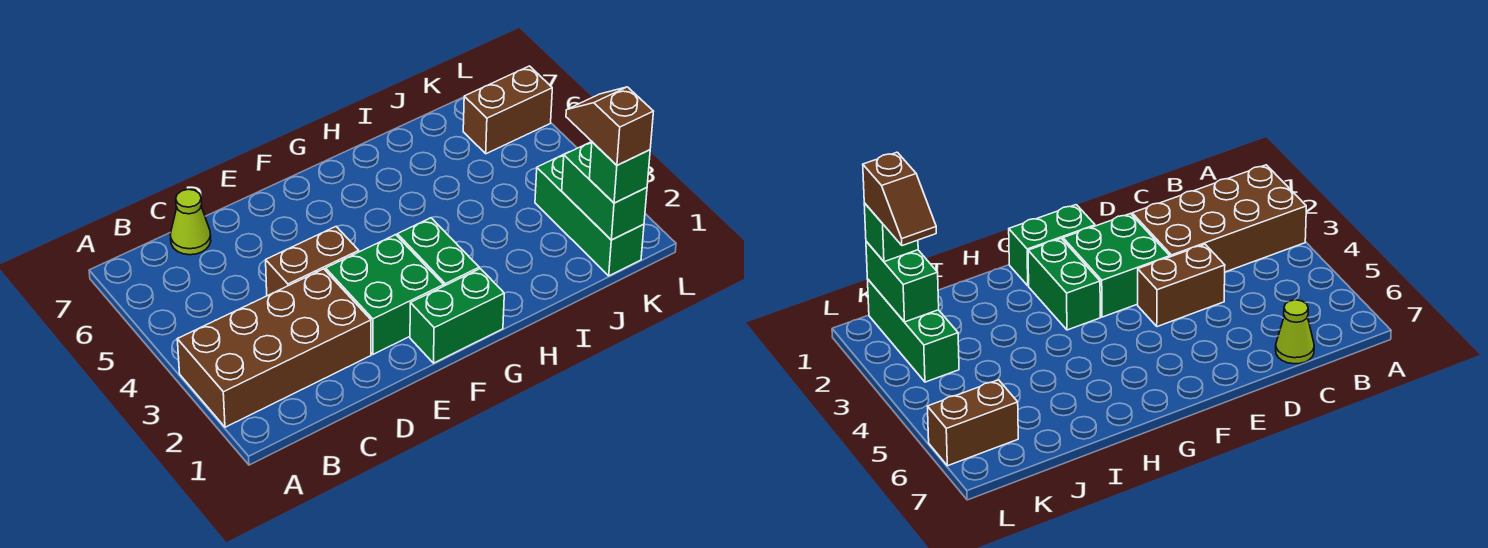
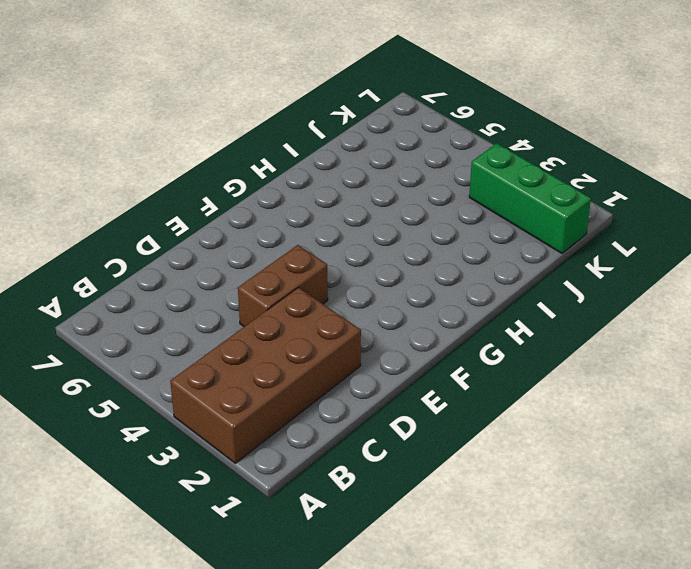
none -> lime 1x1 cone [170,189,211,255]
none -> green 2x2 brick [326,235,444,354]

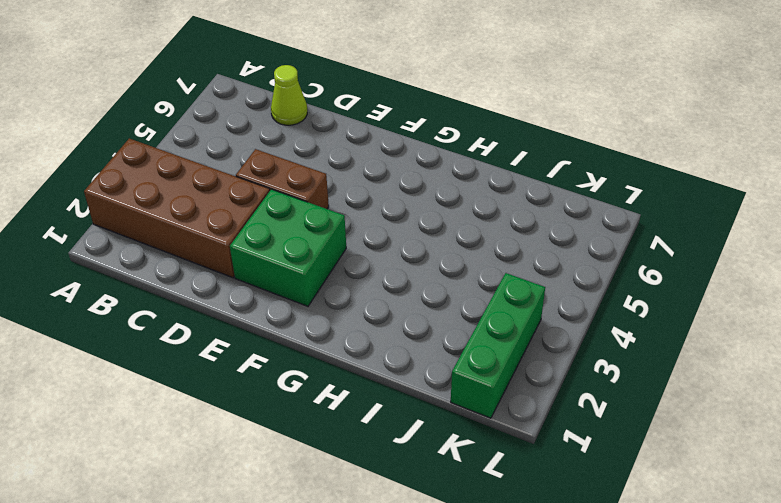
none -> green 1x2 brick [410,269,504,363]
none -> green 1x2 brick [397,218,479,286]

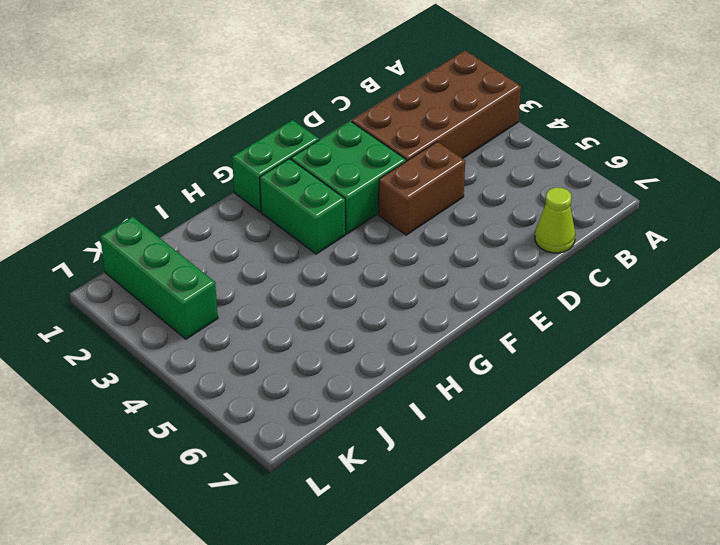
none -> brown 1x2 brick [463,66,552,154]
none -> green 1x2 brick [562,142,647,240]

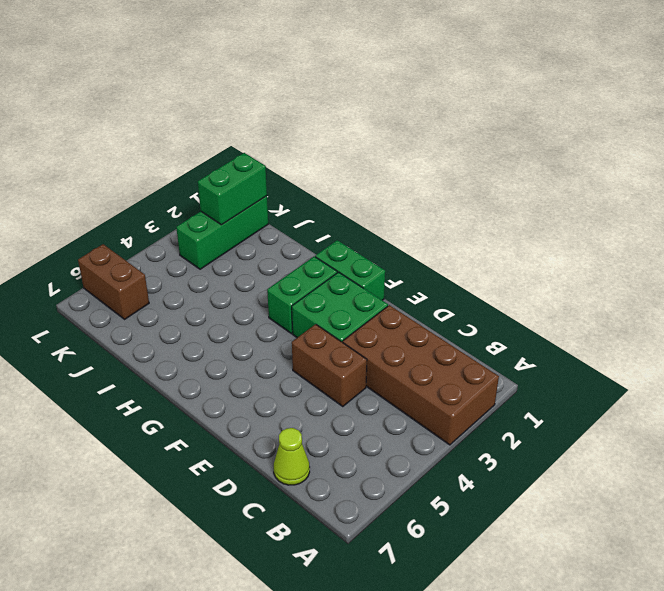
none -> green 1x1 brick [589,142,650,203]
none -> brown 1x2 slope [566,87,653,165]

